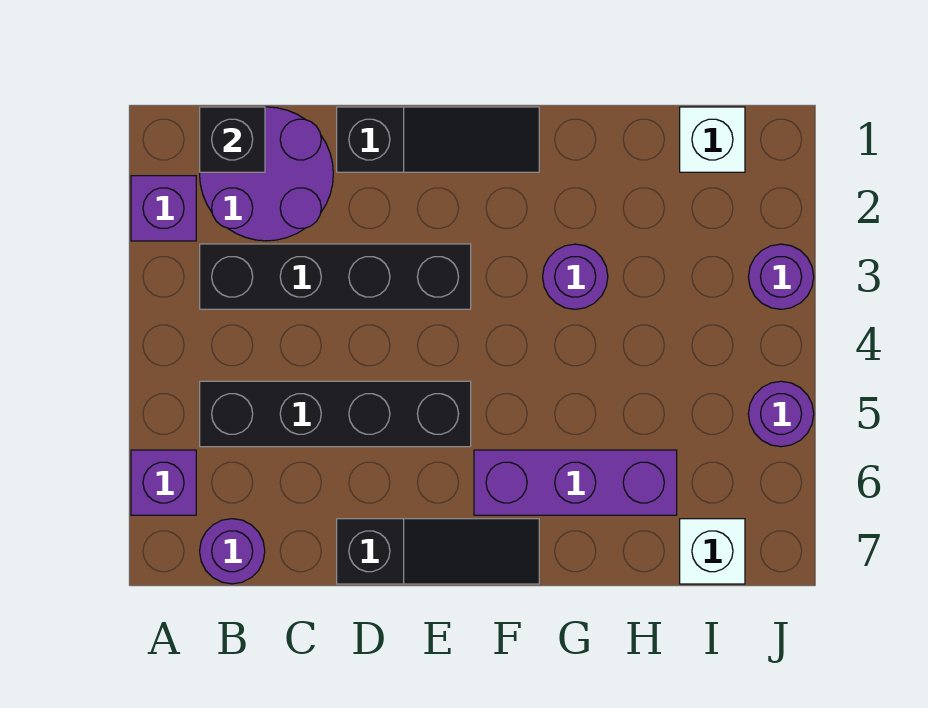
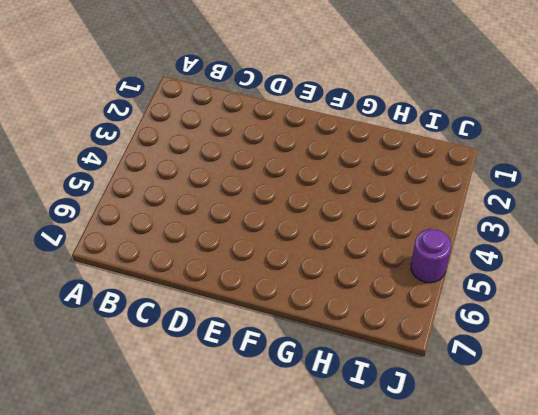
none -> purple 1x1 brick [131,176,196,241]
none -> purple 1x1 brick [131,450,196,515]
none -> purple 2x2 round brick [200,107,333,241]

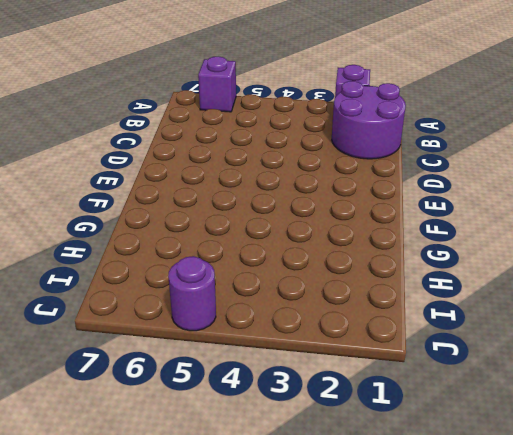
none -> black 1x4 brick [200,244,471,309]
none -> black 1x4 brick [200,381,471,447]
none -> purple 1x1 round brick [200,519,265,584]

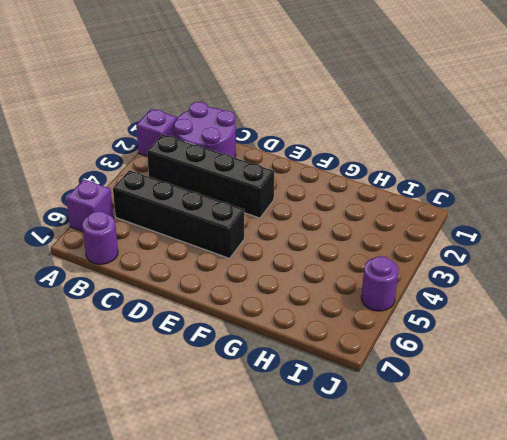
none -> black 1x3 slope [337,107,539,172]
none -> black 1x3 slope [337,519,539,584]
none -> purple 1x3 brick [474,450,677,515]

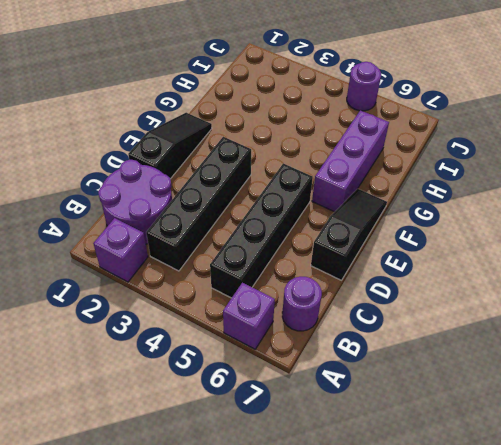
none -> purple 1x1 round brick [543,244,608,309]
none -> white 1x1 brick [680,107,745,172]
none -> white 1x1 brick [680,519,745,584]

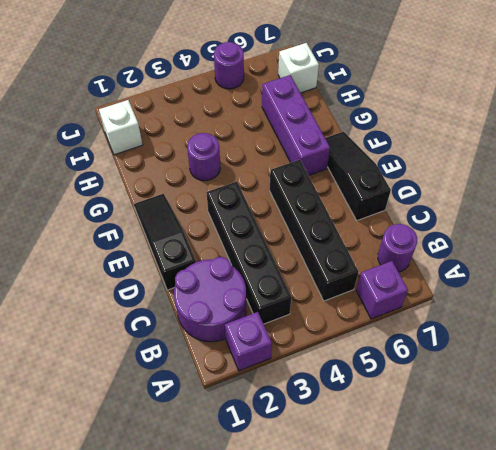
none -> purple 1x1 round brick [748,244,814,309]
none -> black 1x1 brick [200,107,265,172]

